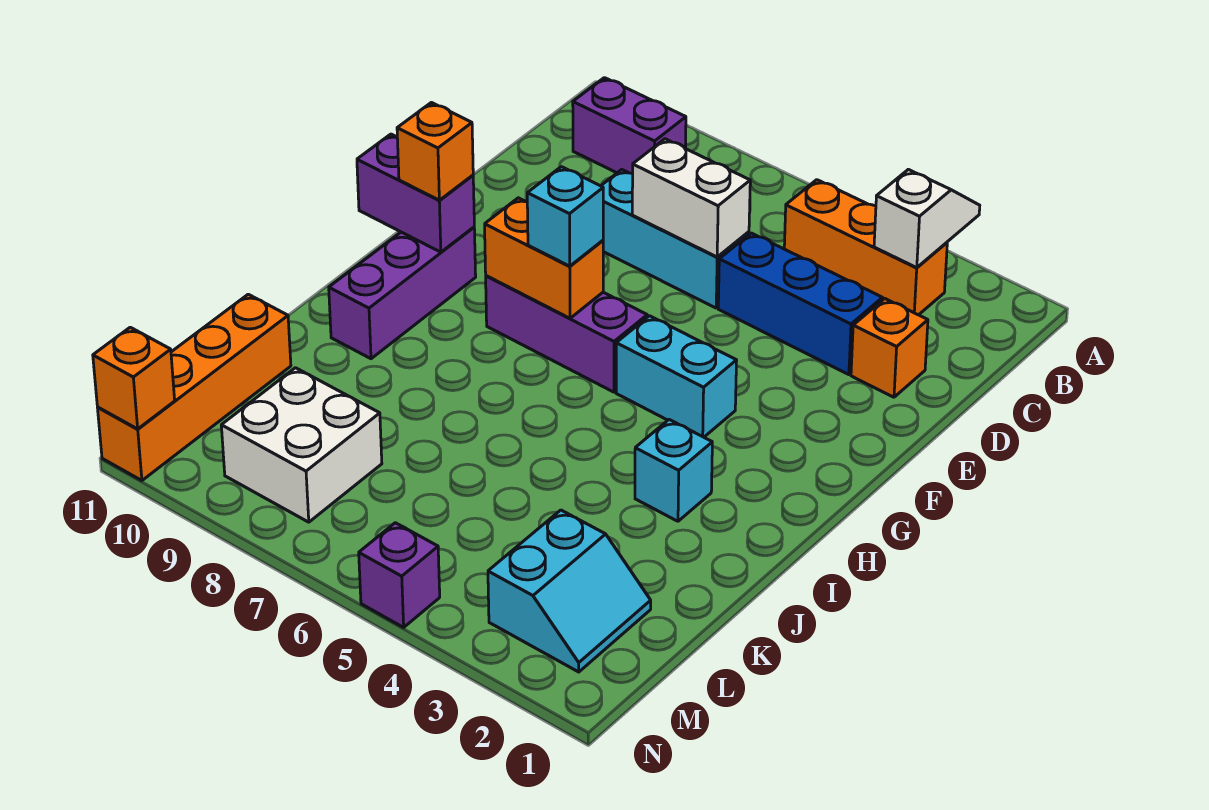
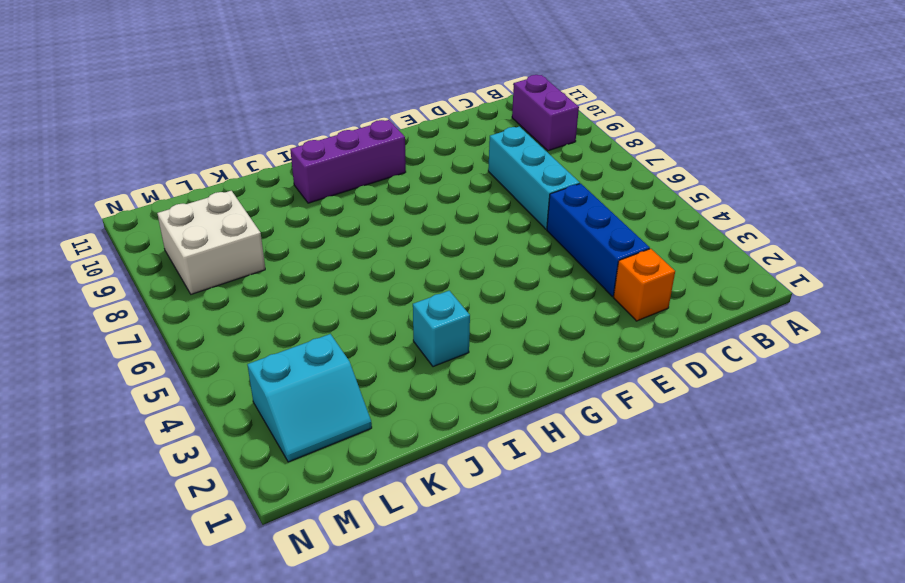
none -> orange 1x3 brick [784,180,947,315]
none -> cyan 1x2 brick [616,316,737,437]
none -> purple 1x3 brick [486,276,647,392]

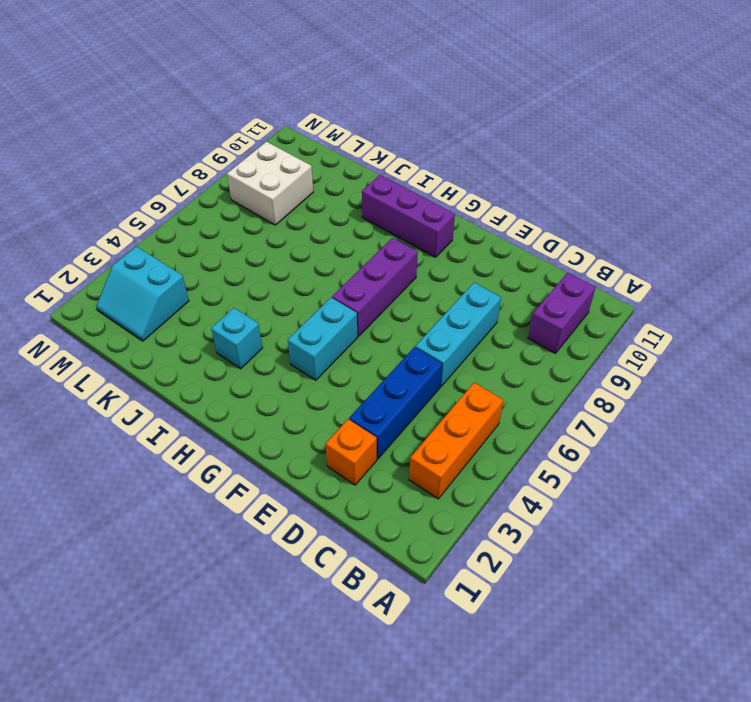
none -> orange 1x4 brick [98,294,291,481]
none -> purple 1x1 brick [359,523,440,627]
none -> white 1x2 slope [874,169,980,268]

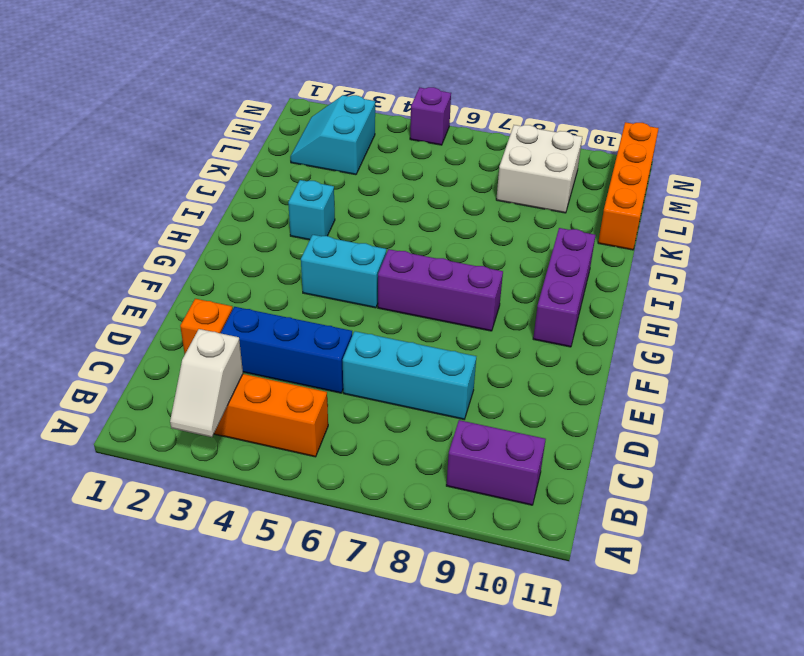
none -> white 1x2 brick [632,139,750,257]
none -> orange 1x2 brick [485,198,603,318]
none -> purple 1x2 brick [357,134,474,252]

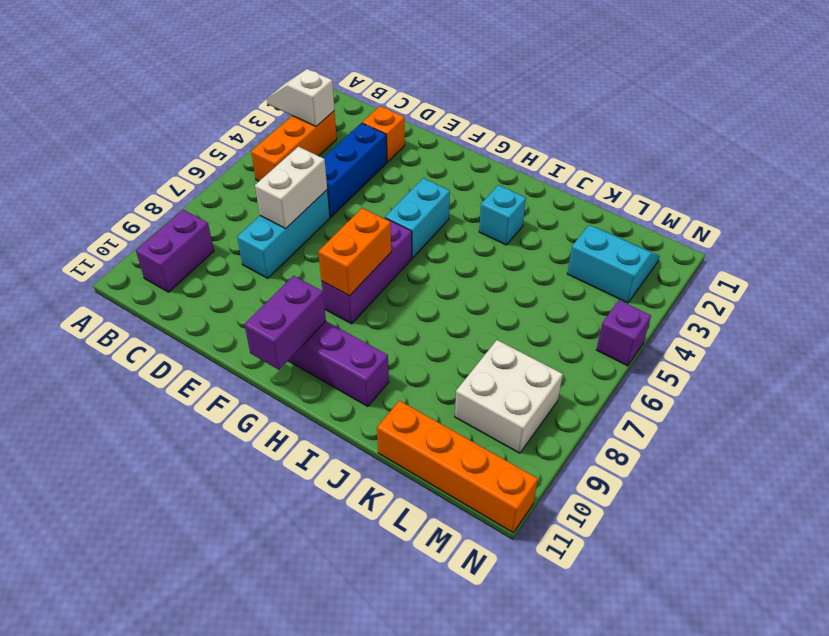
none -> orange 1x1 brick [93,327,175,429]
none -> cyan 1x1 brick [527,167,603,266]
none -> orange 1x1 brick [397,103,473,200]

